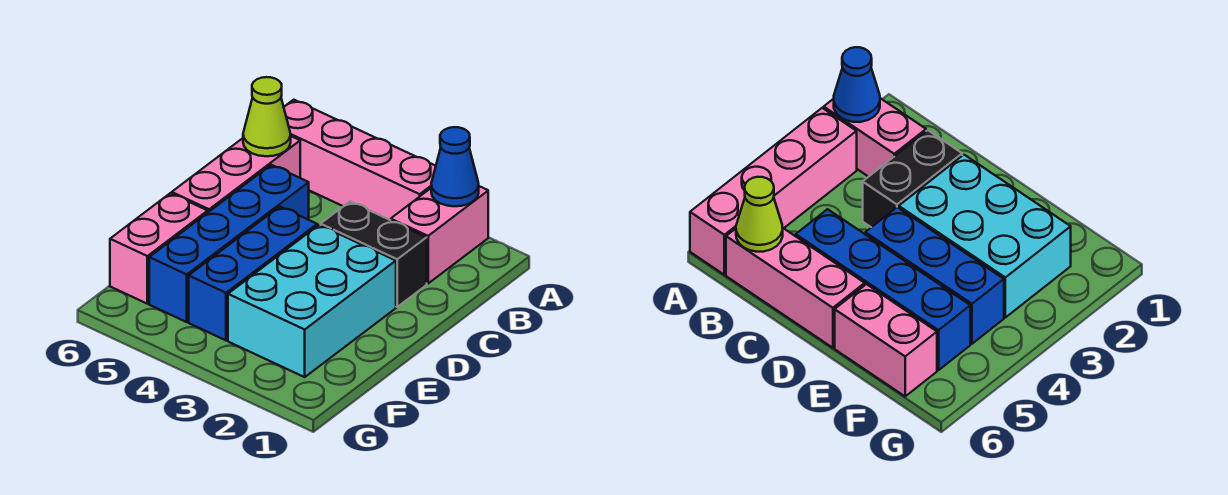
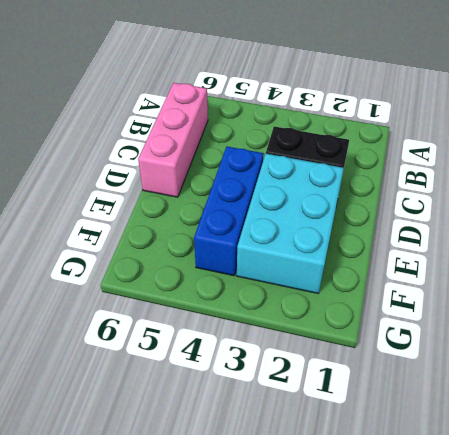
none -> pink 1x2 brick [391,186,488,283]
none -> pink 1x4 brick [284,100,436,220]

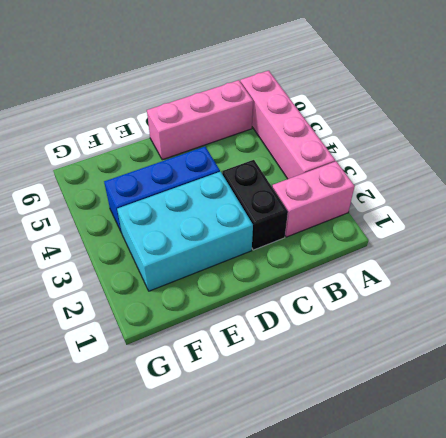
none -> blue 1x4 brick [149,165,309,322]
none -> pink 1x2 brick [110,193,208,304]

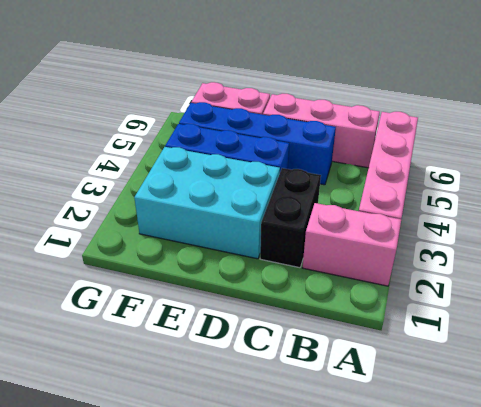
none -> blue 1x1 cone [431,127,479,206]
none -> lime 1x1 cone [243,77,291,156]

